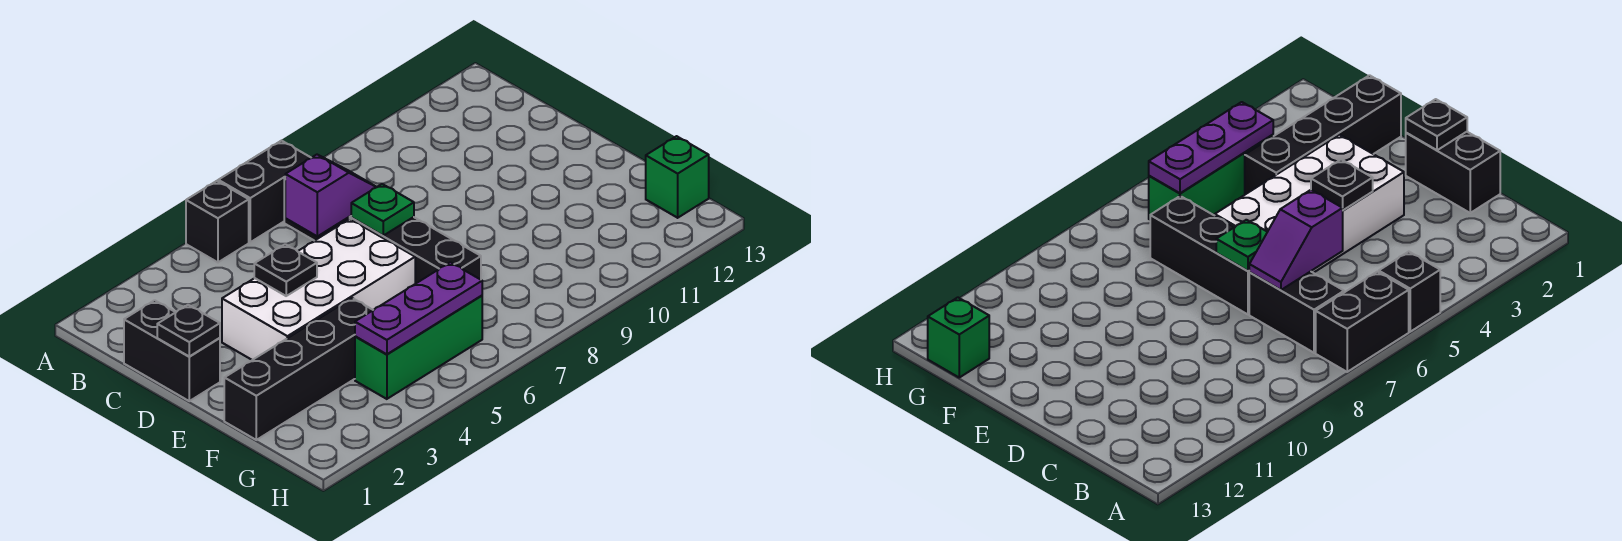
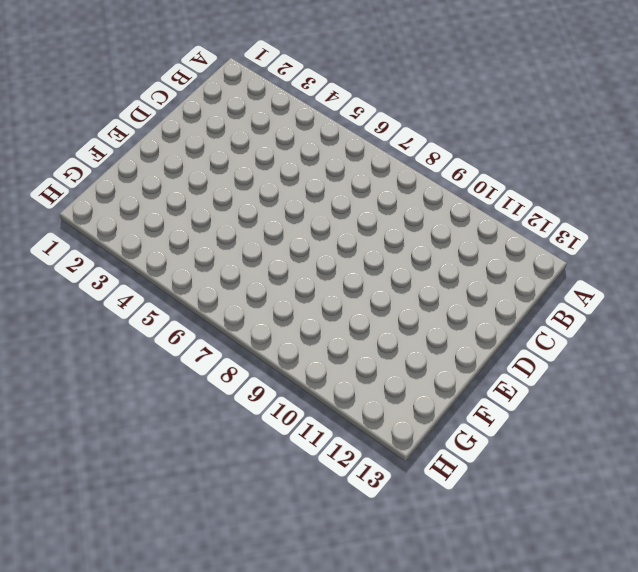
none -> black 1x1 brick [186,181,249,262]
none -> black 1x2 brick [218,141,311,242]
none -> black 1x2 brick [1249,271,1344,353]

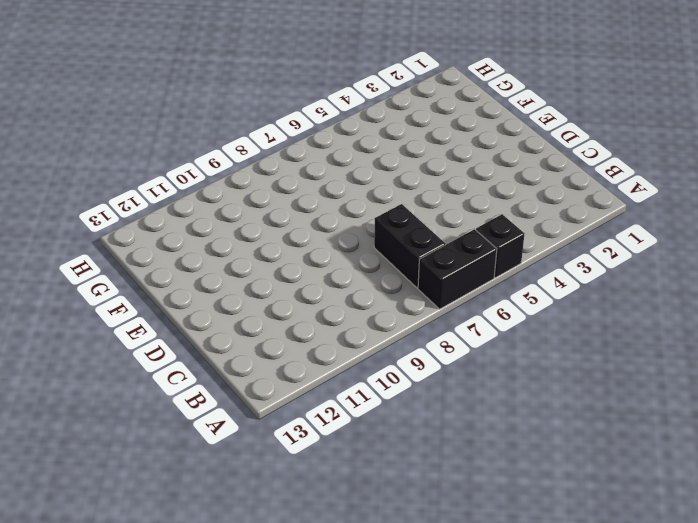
none -> black 1x2 brick [124,300,220,401]
none -> white 2x4 brick [222,219,415,360]
none -> black 1x3 brick [351,217,481,284]

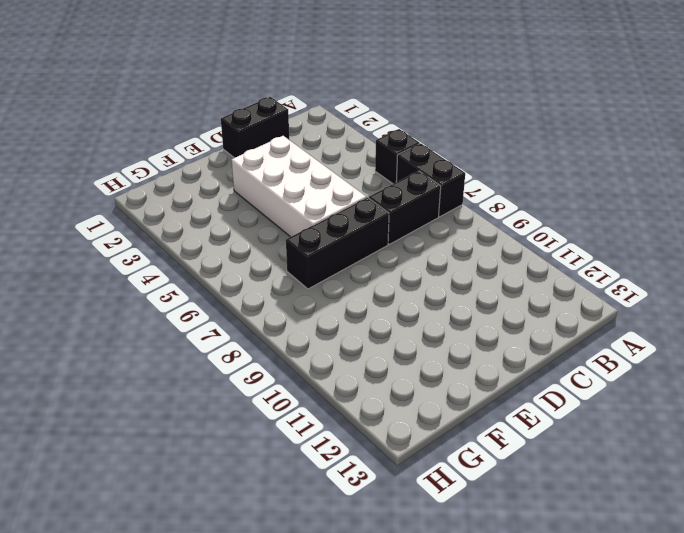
none -> black 1x4 brick [224,298,373,440]
none -> green 1x3 brick [355,296,482,399]
none -> green 1x1 brick [646,136,709,218]

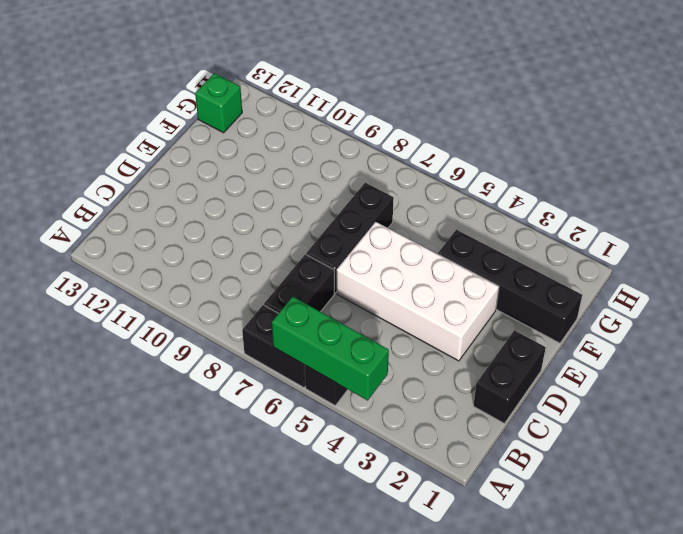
green 1x3 brick [272,297,389,400] -> green 1x3 brick moved to [355,296,482,399]
none -> purple 1x2 slope [285,155,376,236]
none -> black 1x1 plate [157,305,220,356]
none -> black 1x1 plate [254,244,317,296]

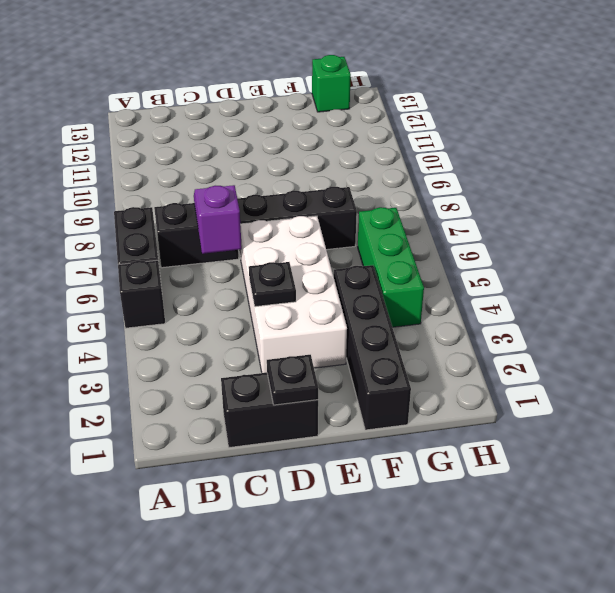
none -> green 1x1 plate [351,184,414,236]
none -> purple 1x3 plate [355,262,482,354]

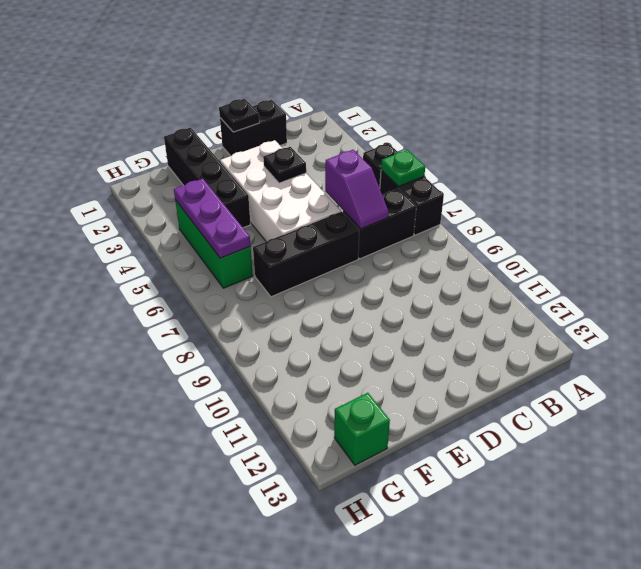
green 1x1 plate [381,150,425,187] -> green 1x1 plate moved to [351,184,414,236]

